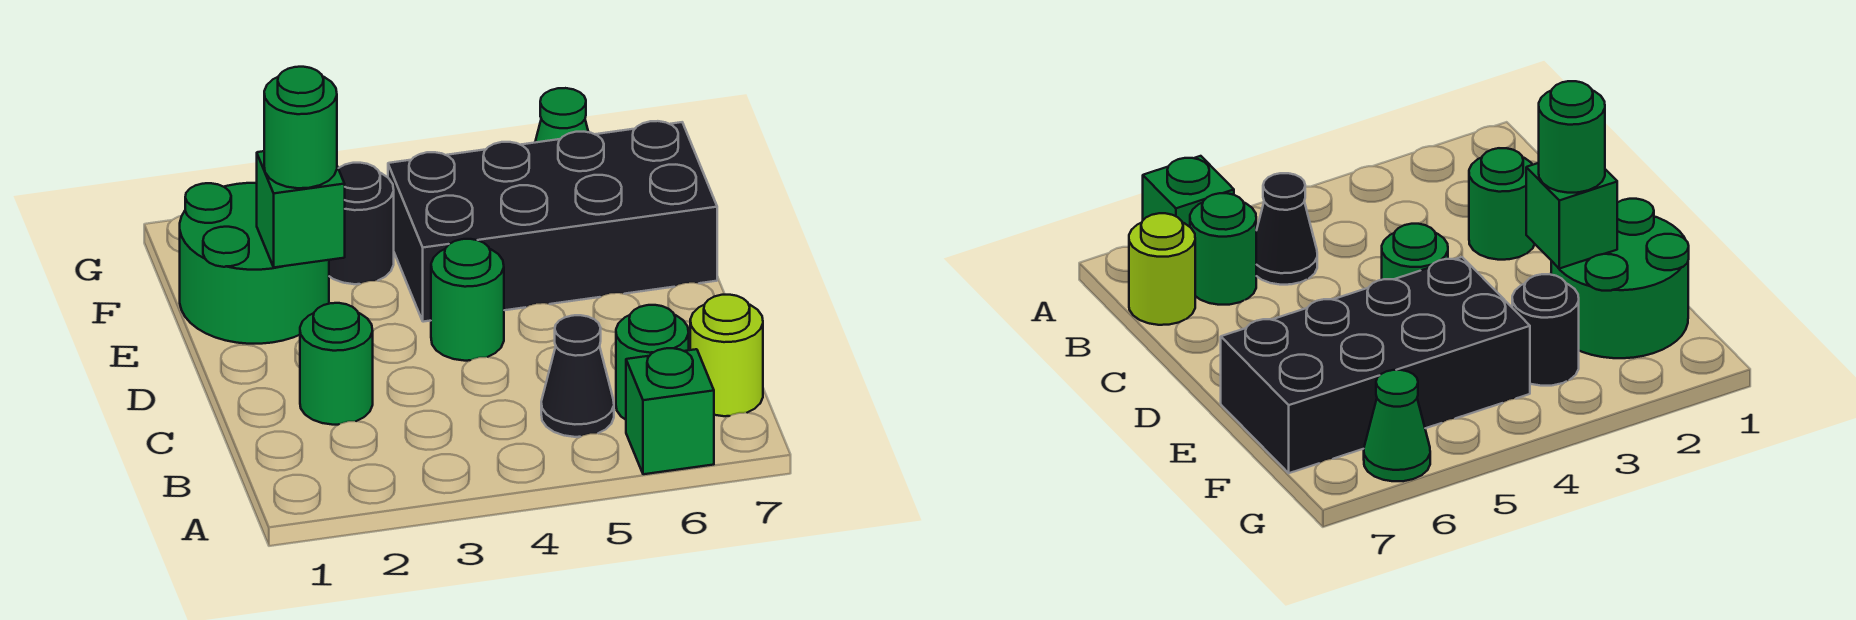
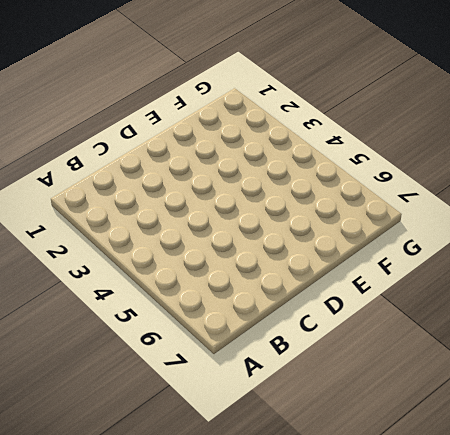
none -> green 1x1 brick [626,348,714,474]
none -> black 1x1 cone [541,315,614,437]
none -> green 1x1 round brick [616,305,689,420]

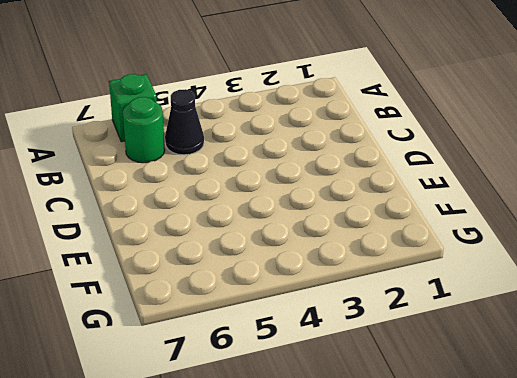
none -> lime 1x1 round brick [690,295,763,416]
none -> green 1x1 round brick [300,303,373,425]
none -> green 1x1 round brick [431,239,504,361]

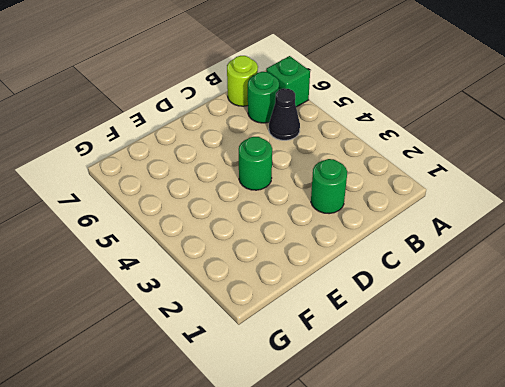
none -> green 2x2 round brick [180,183,329,344]
none -> black 2x4 brick [388,121,717,322]
none -> black 1x1 round brick [329,163,394,284]

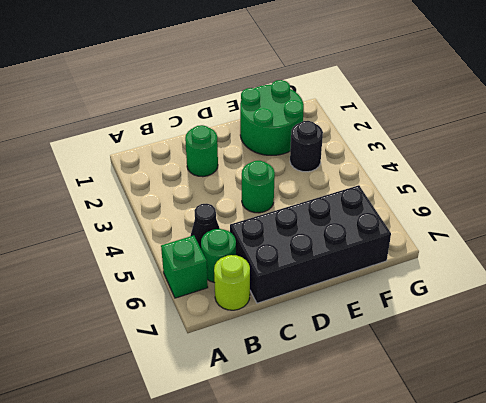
black 2x4 brick [230,185,391,303] -> black 2x4 brick turned to [388,121,717,322]
none -> green 1x1 cone [535,88,588,143]
none -> green 1x1 brick [257,151,345,267]
none -> green 1x1 round brick [264,67,337,188]

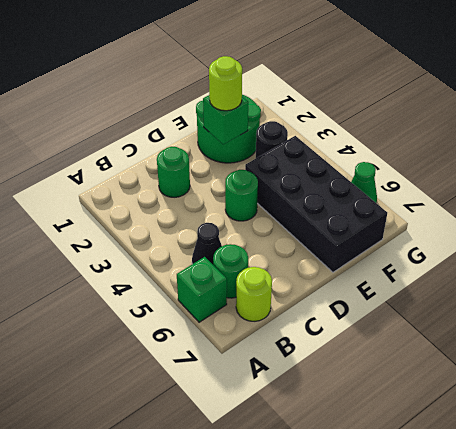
lime 1x1 round brick [209,56,242,111] -> green 1x1 round brick [264,67,337,188]

